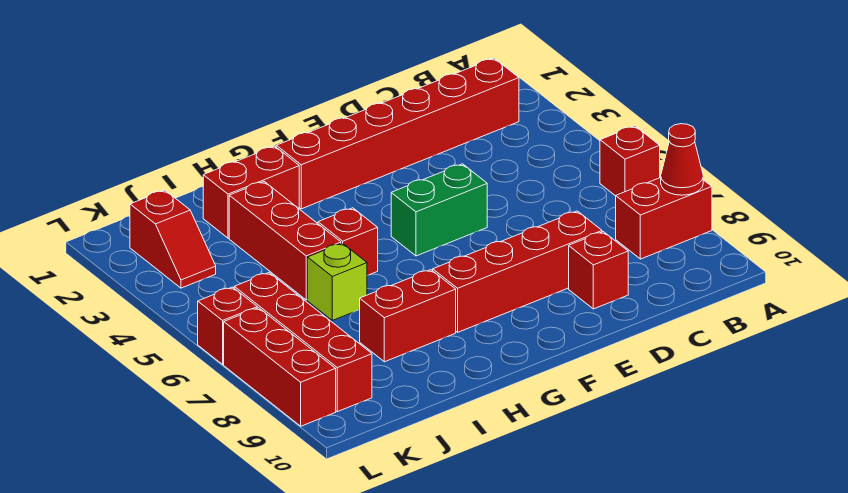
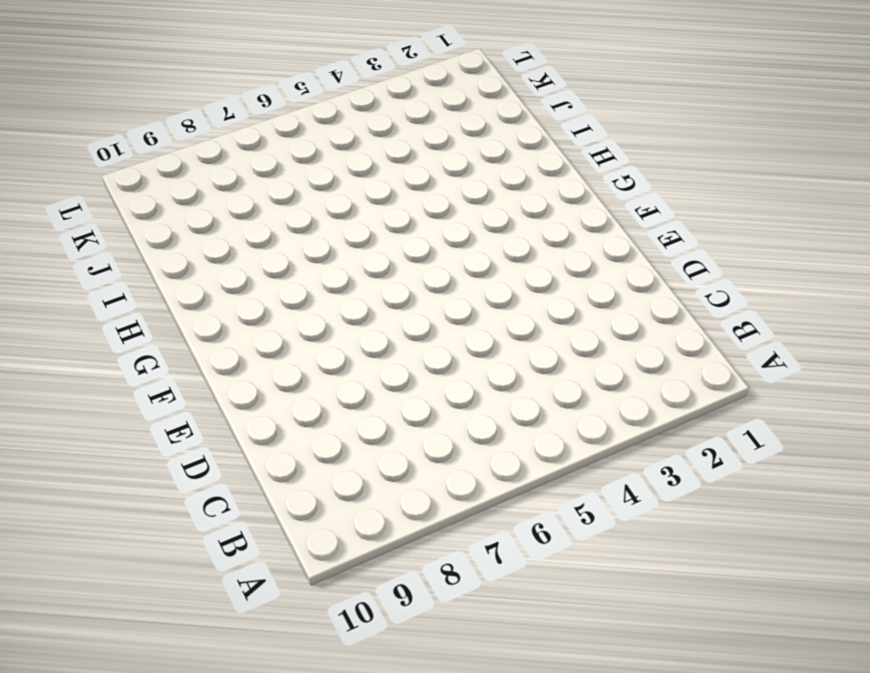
none -> red 1x1 brick [600,126,660,196]
none -> red 1x2 brick [616,178,712,259]
none -> red 1x6 brick [276,58,519,209]

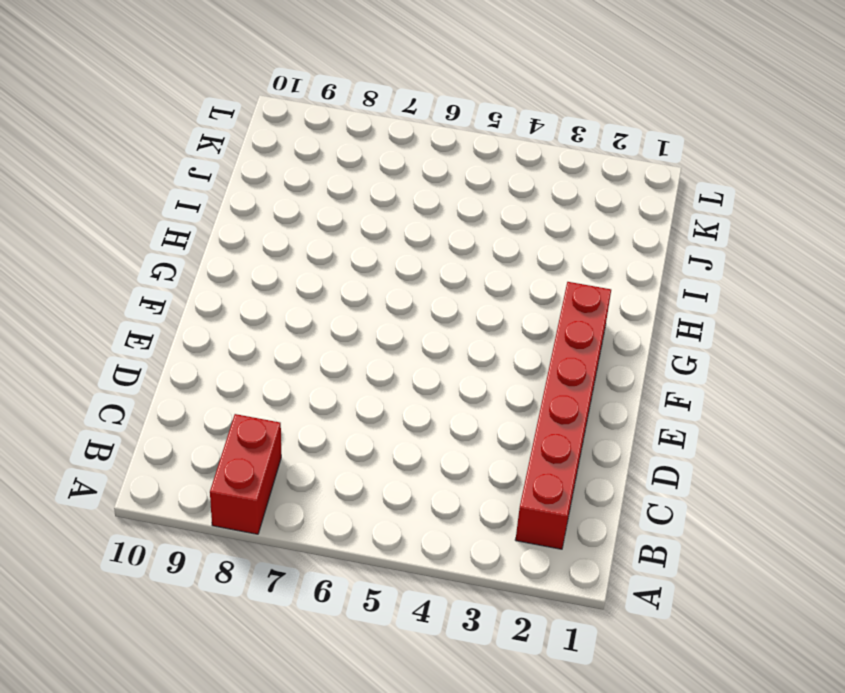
none -> red 1x1 brick [600,126,660,196]
none -> red 1x4 brick [433,211,602,332]
none -> red 1x1 brick [569,232,628,309]

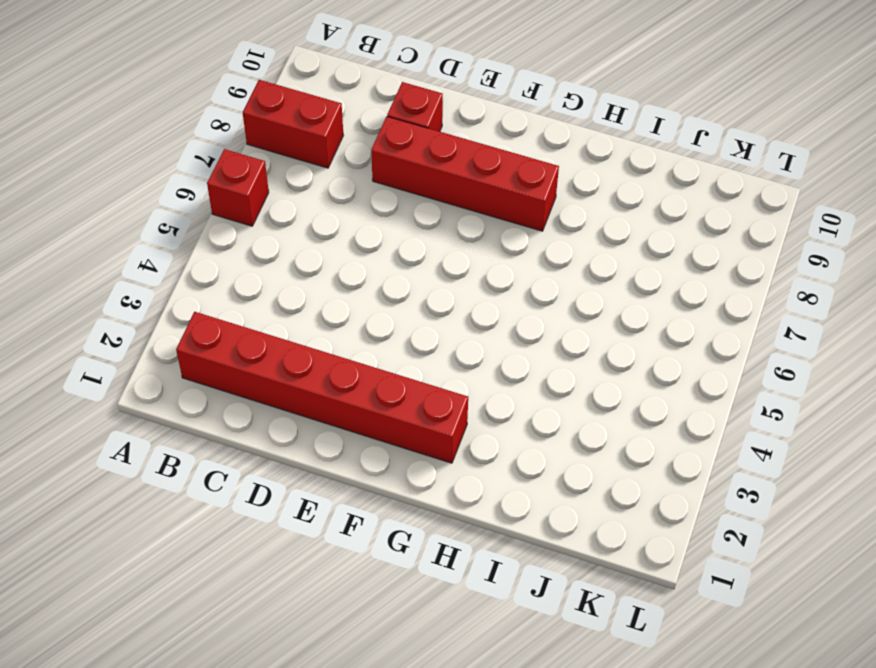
none -> green 1x2 brick [391,164,487,256]
none -> red 1x2 brick [203,146,299,238]
none -> red 1x1 brick [318,208,378,275]

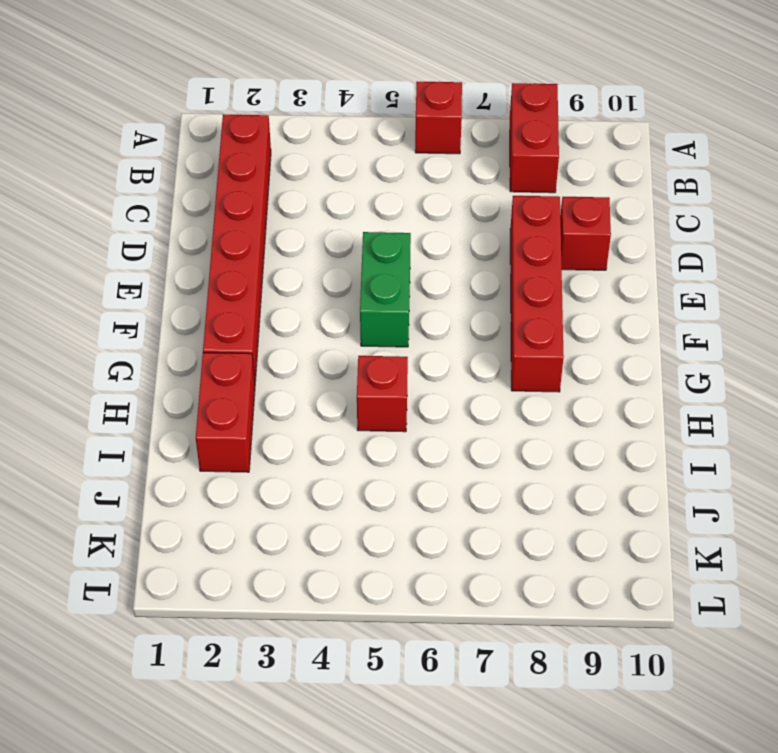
none -> red 1x2 brick [360,270,456,362]
none -> red 1x3 brick [229,182,341,300]
none -> lime 1x1 brick [307,243,367,320]

